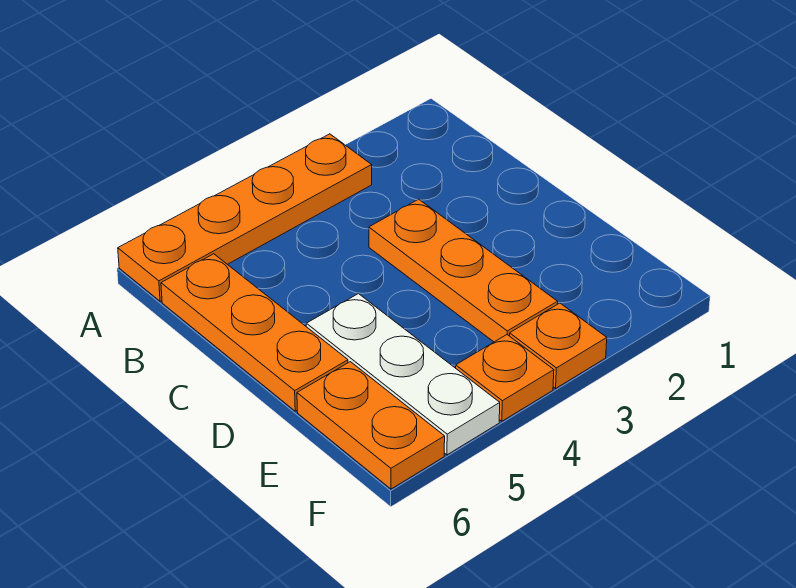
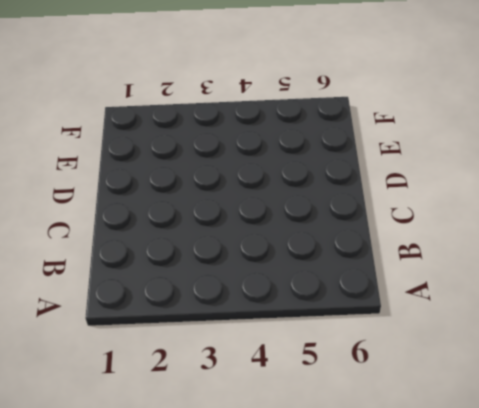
none -> orange 1x4 plate [118,134,372,301]
none -> orange 1x3 plate [161,254,348,411]

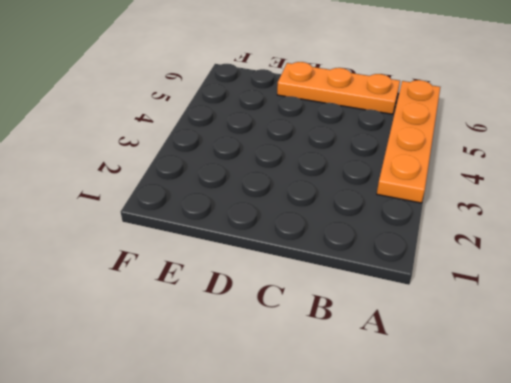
none -> orange 1x3 plate [369,199,558,342]
none -> white 1x3 plate [306,294,500,455]

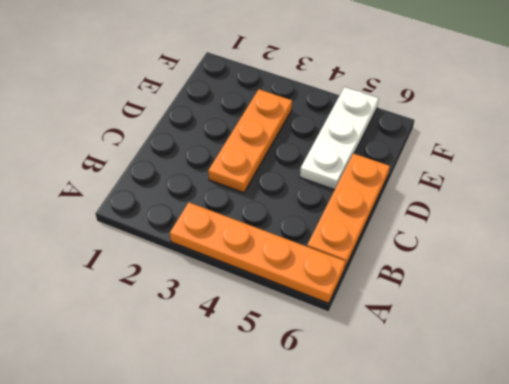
none -> orange 1x2 plate [297,362,445,489]
none -> orange 1x1 plate [510,303,607,388]

